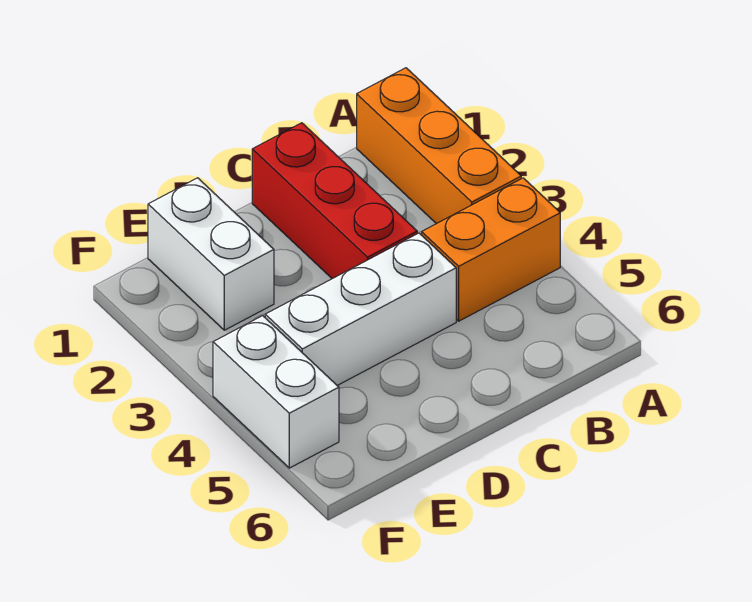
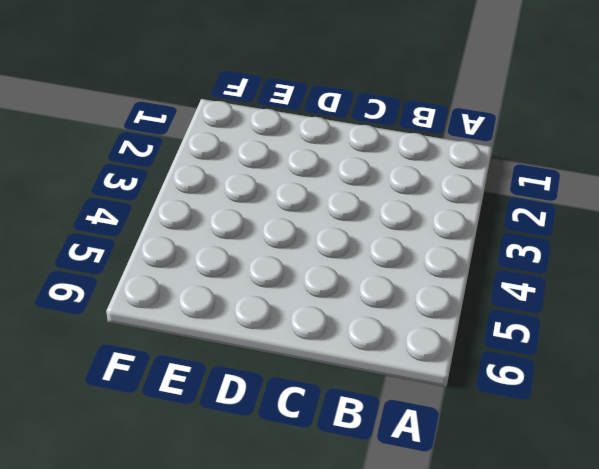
none -> orange 1x3 brick [357,68,521,224]
none -> orange 1x2 brick [422,178,560,321]

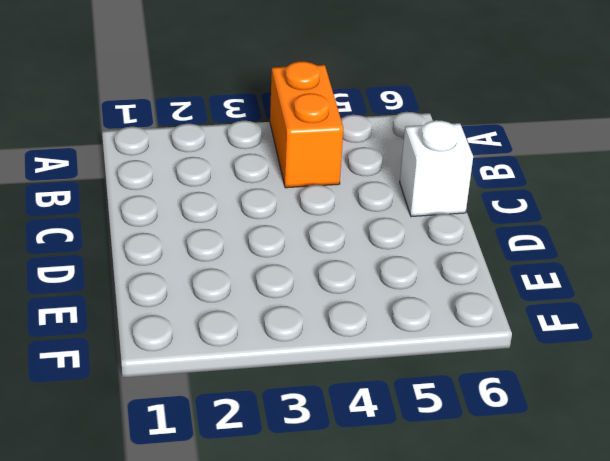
white 1x1 brick [400,120,473,216] -> none
none -> orange 1x3 brick [357,68,521,224]
none -> red 1x3 brick [252,123,417,279]

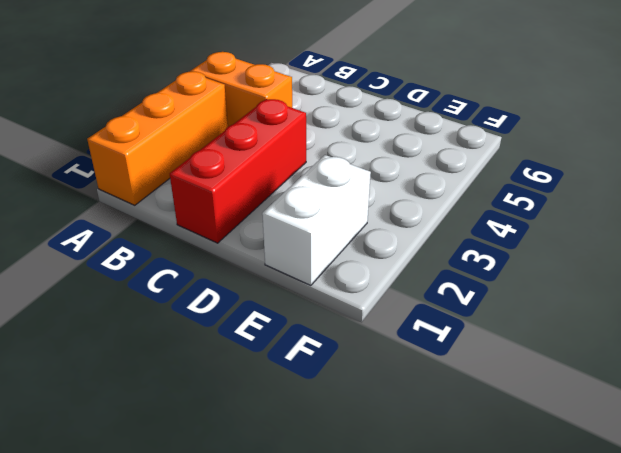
none -> white 1x3 brick [265,233,456,385]
none -> white 1x2 brick [213,316,339,468]

